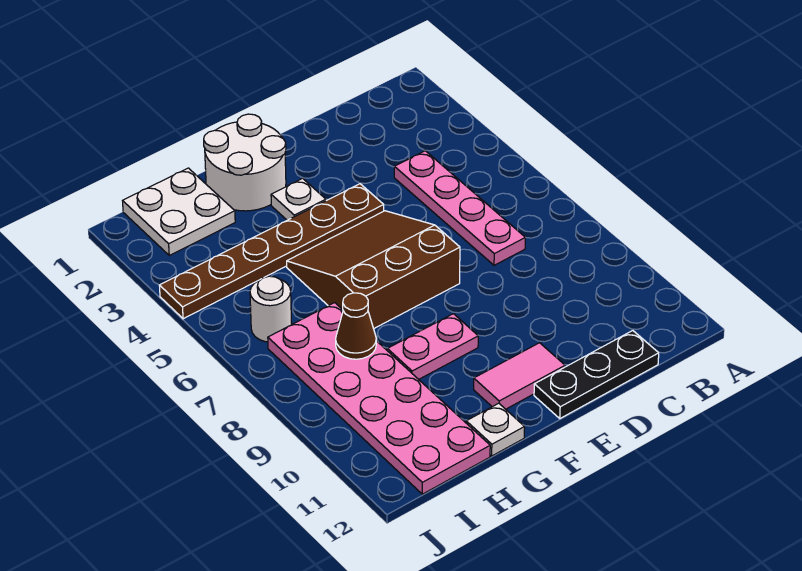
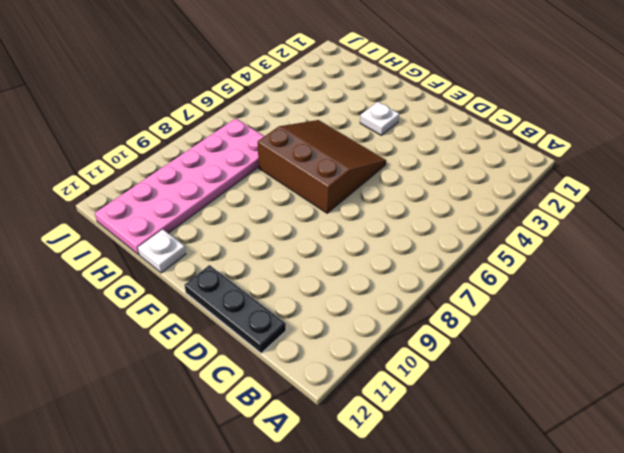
none -> pink 1x4 plate [394,151,525,265]
none -> brown 1x6 plate [159,184,384,319]
none -> pink 1x2 tile [474,343,565,409]

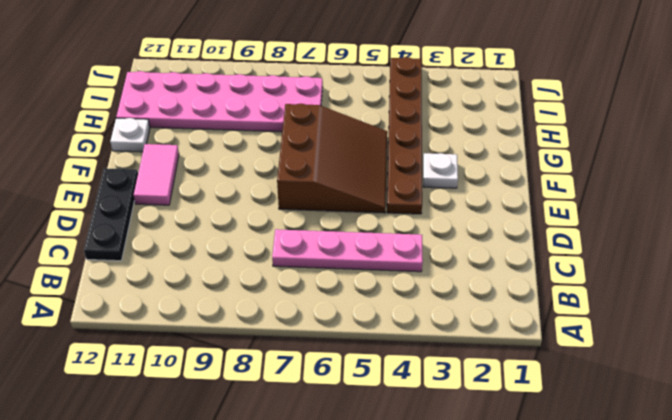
none -> white 2x2 round brick [204,114,286,211]
none -> pink 1x2 plate [387,314,478,379]
none -> white 2x2 plate [123,168,235,255]

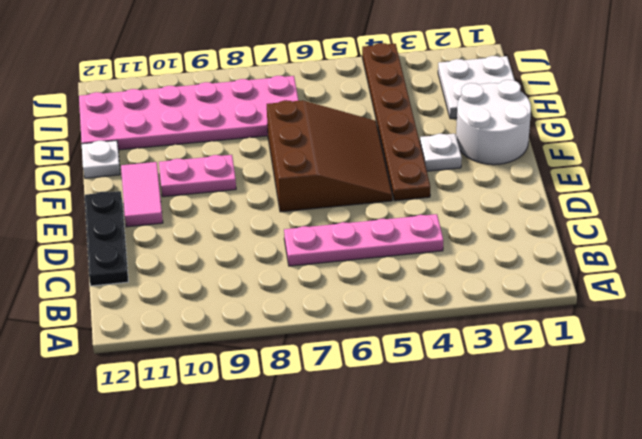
pink 1x2 plate [159,155,236,197] -> pink 1x2 plate turned to [387,314,478,379]
none -> white 1x1 round brick [250,276,292,342]
none -> brown 1x1 cone [336,293,376,359]

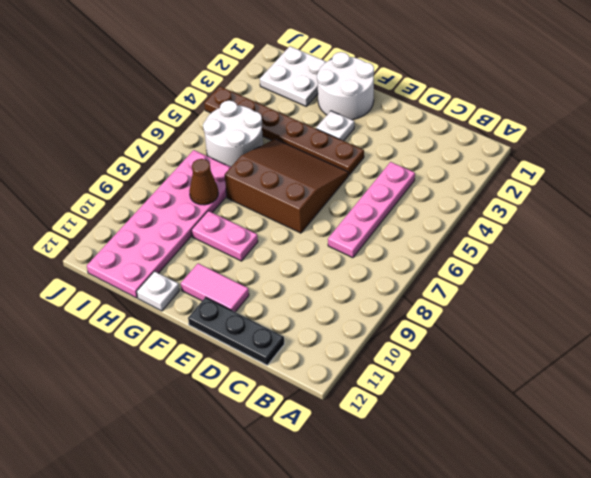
white 2x2 round brick [203,100,263,167] -> white 1x1 round brick [250,276,292,342]

